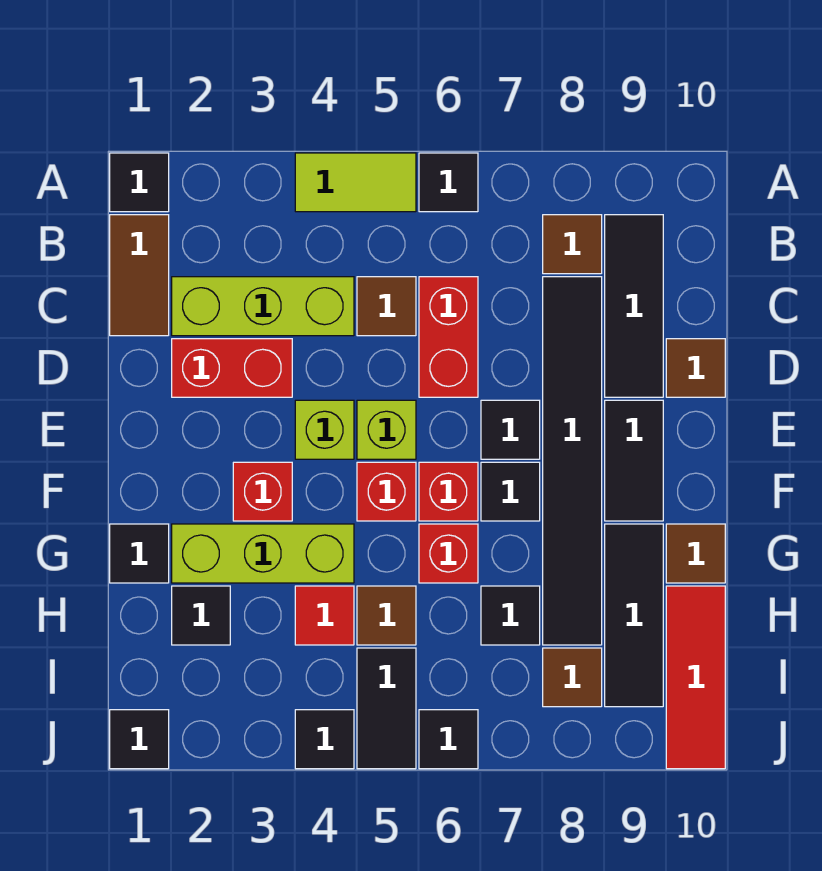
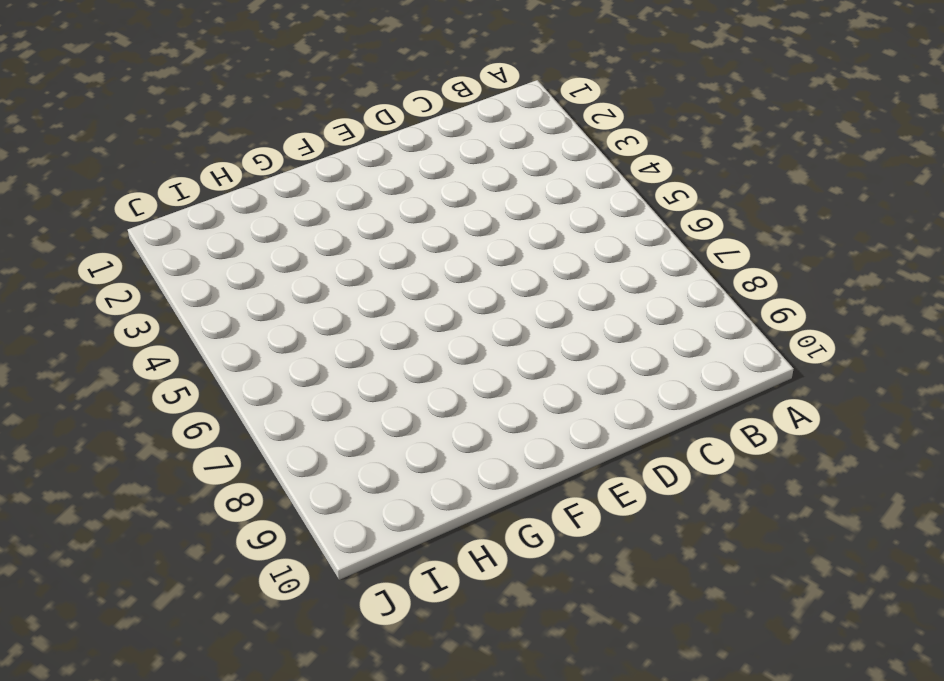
none -> black 1x1 tile [110,153,169,212]
none -> lime 1x2 tile [295,153,416,212]
none -> black 1x1 tile [419,153,478,212]
none -> brown 1x2 tile [110,215,169,336]

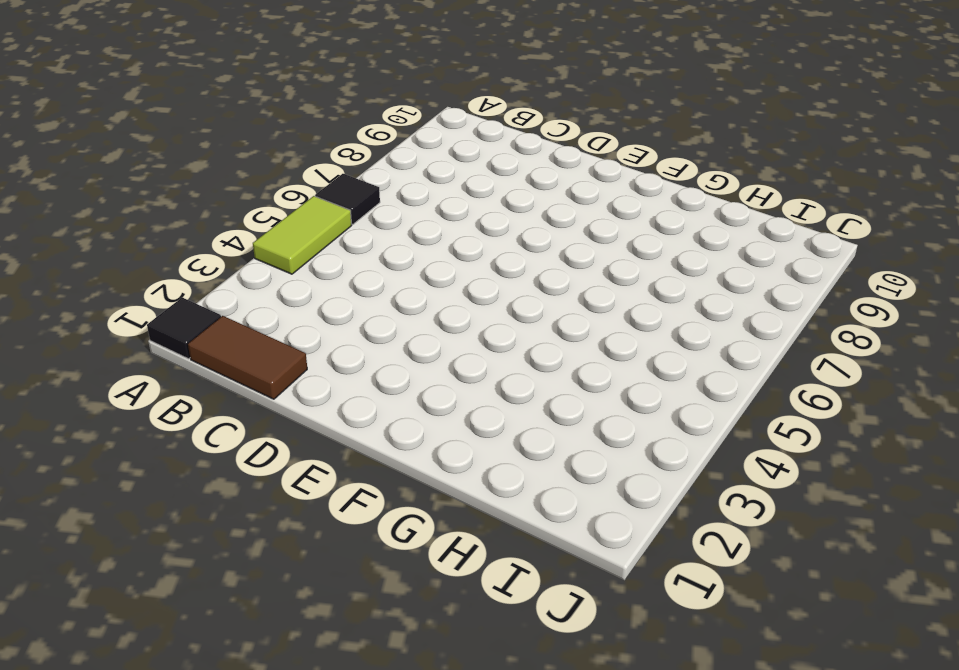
none -> brown 1x1 tile [543,215,602,274]
none -> black 1x3 tile [605,215,663,397]
none -> lime 1x3 brick [172,277,354,336]
none -> brown 1x1 tile [357,277,416,336]

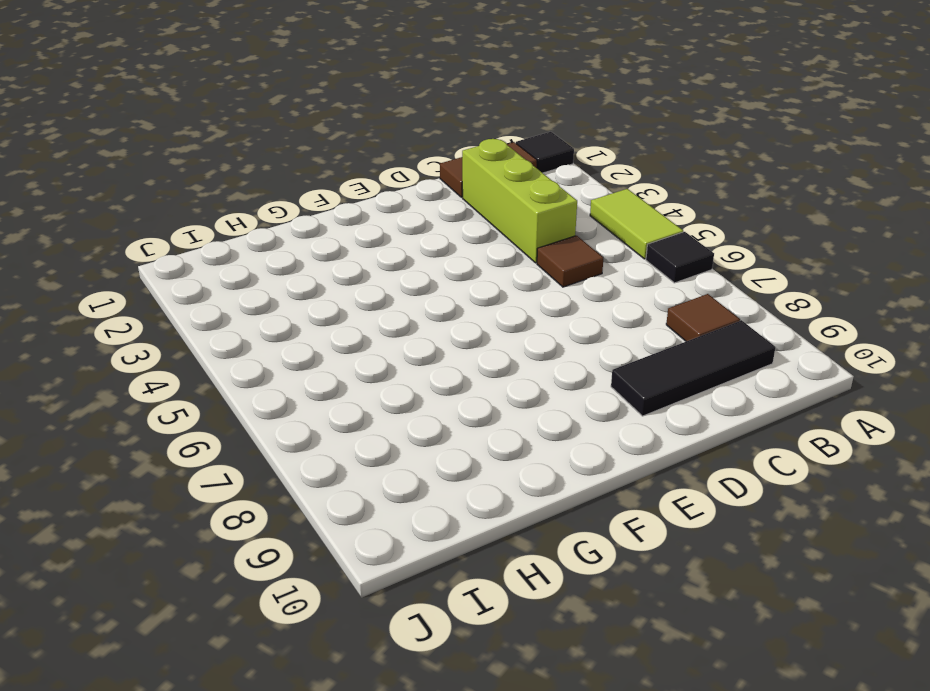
none -> red 1x2 brick [419,277,478,397]
none -> black 1x6 tile [543,277,602,645]
none -> red 1x2 brick [172,339,292,397]
none -> brown 1x1 tile [666,339,725,397]

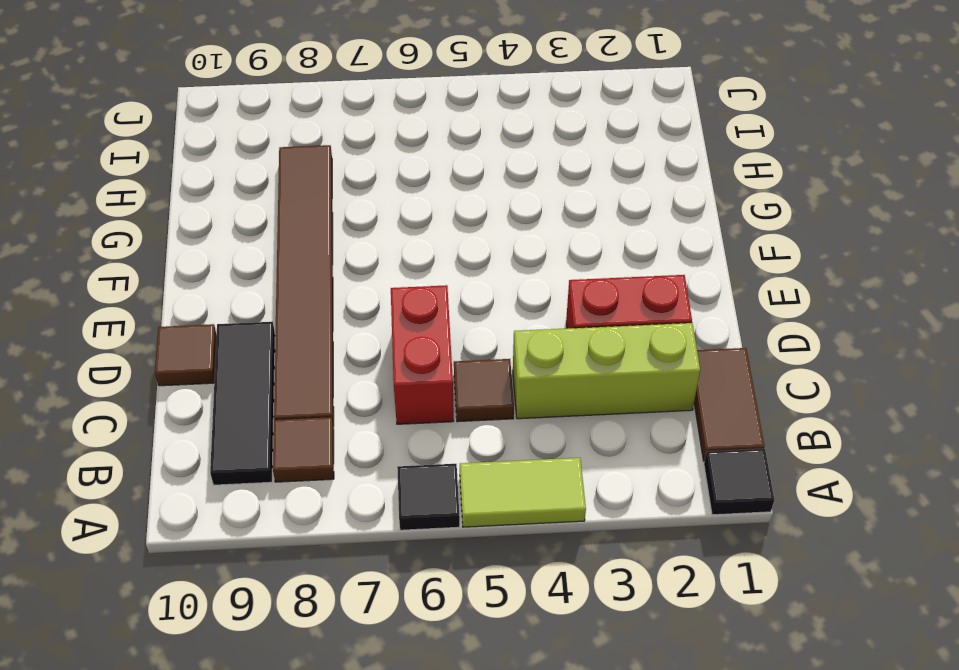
brown 1x6 tile [274,145,334,426] -> black 1x6 tile [543,277,602,645]
none -> lime 1x1 brick [295,400,354,459]
none -> lime 1x1 brick [357,400,416,459]
none -> black 1x1 tile [481,400,540,459]
none -> black 1x2 tile [605,400,663,521]

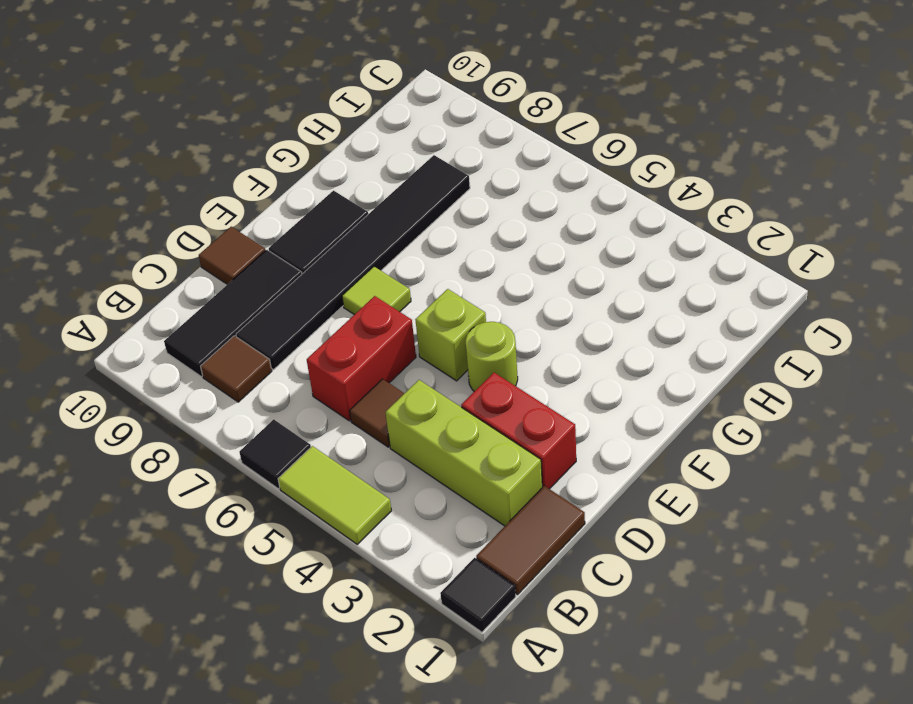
lime 1x1 round brick [465,322,518,391] -> lime 1x1 brick [295,400,354,459]
lime 1x1 tile [342,267,411,315] -> black 1x1 tile [481,400,540,459]
none -> red 1x1 brick [233,462,292,521]
none -> red 1x1 brick [357,462,416,521]
none -> red 1x1 brick [419,462,478,521]
none -> black 1x1 tile [481,462,540,521]

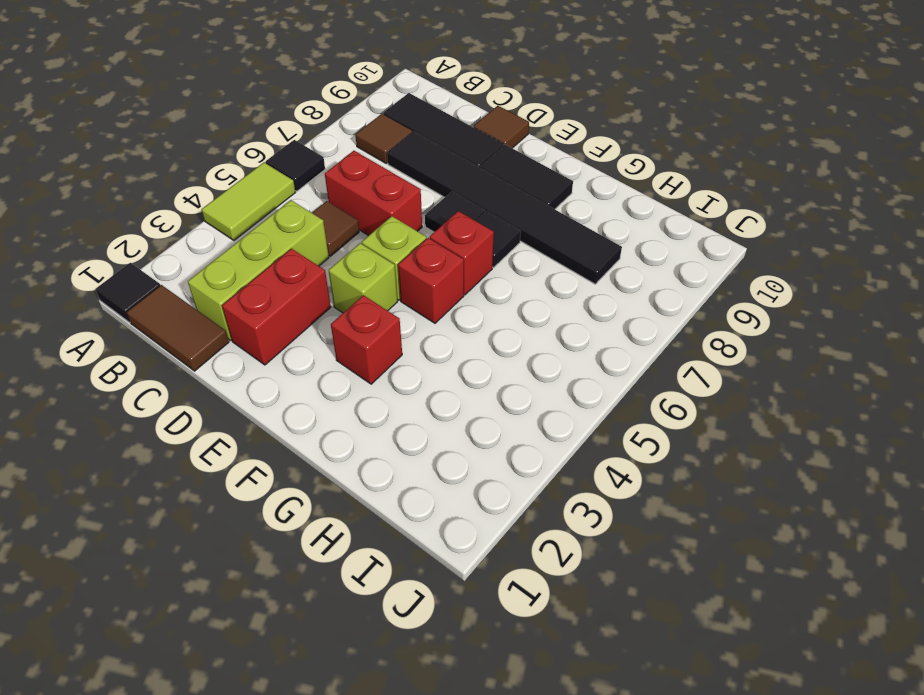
none -> black 1x1 tile [110,524,169,583]
none -> lime 1x3 brick [172,524,354,583]
none -> red 1x1 brick [419,524,478,583]
none -> black 1x3 tile [605,524,663,707]

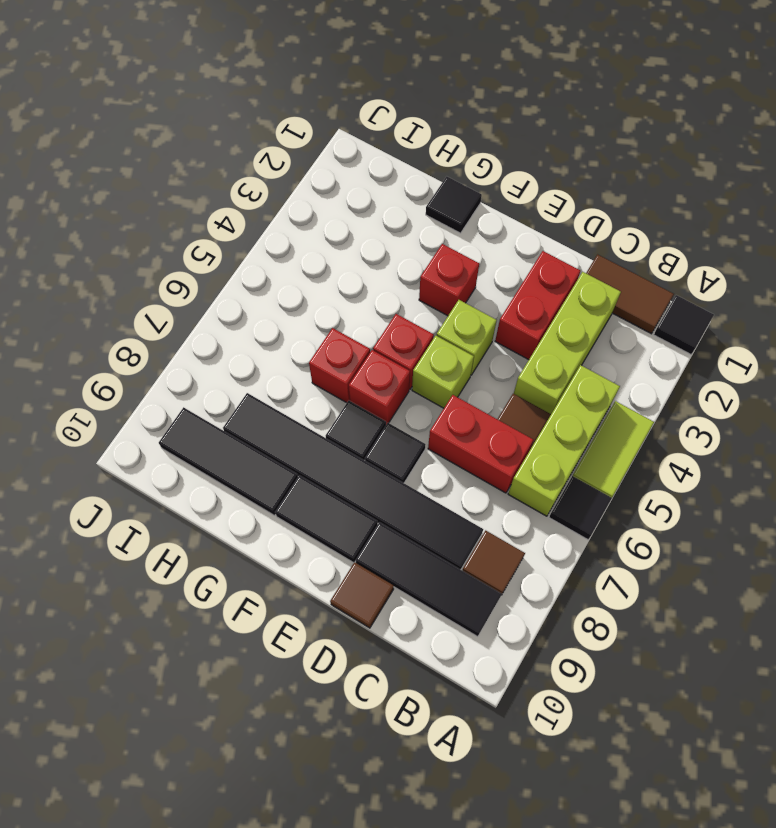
lime 1x3 brick [508,365,620,516] -> lime 1x3 brick moved to [172,524,354,583]
none -> brown 1x1 tile [666,524,725,583]
none -> black 1x1 tile [172,586,230,645]
none -> red 1x1 tile [295,586,354,645]
none -> brown 1x1 tile [357,586,416,645]

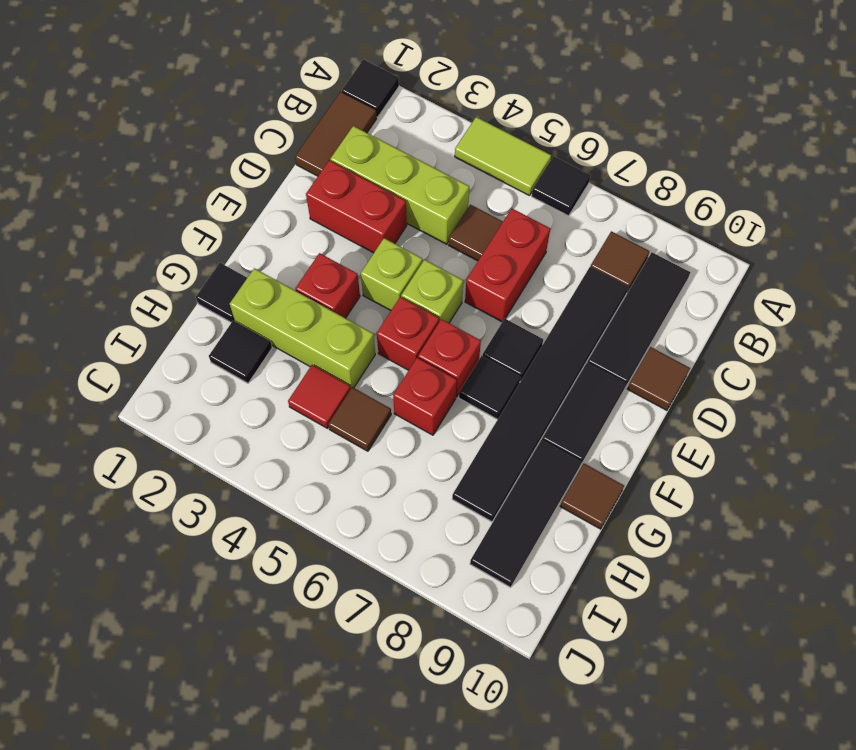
none -> black 1x1 tile [481,586,540,645]
none -> red 1x3 tile [666,586,725,769]
none -> black 1x2 tile [357,648,416,769]
none -> brown 1x1 tile [543,648,602,707]

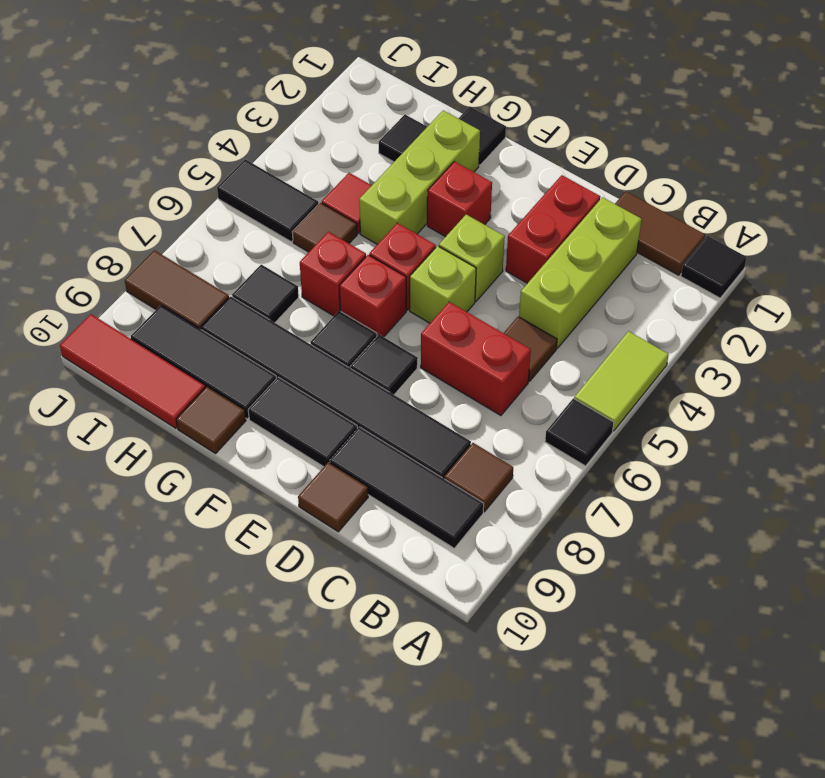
brown 1x2 tile [125,250,229,329] -> brown 1x1 tile [543,648,602,707]
none -> black 1x1 tile [110,710,169,769]
none -> black 1x1 tile [295,710,354,769]
none -> black 1x1 tile [419,710,478,769]

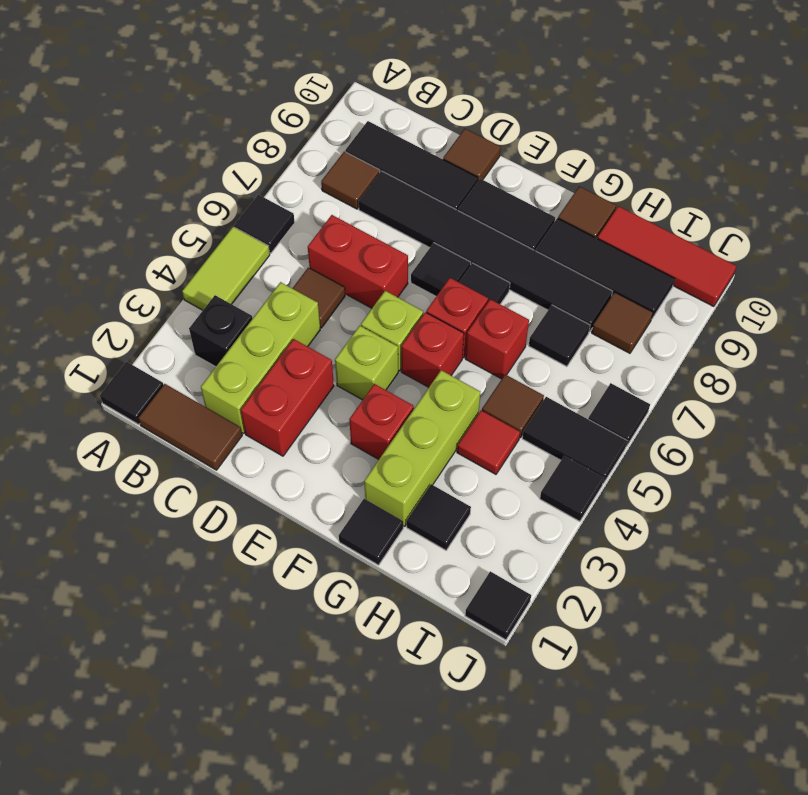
black 1x1 brick [189,295,253,367] -> none

